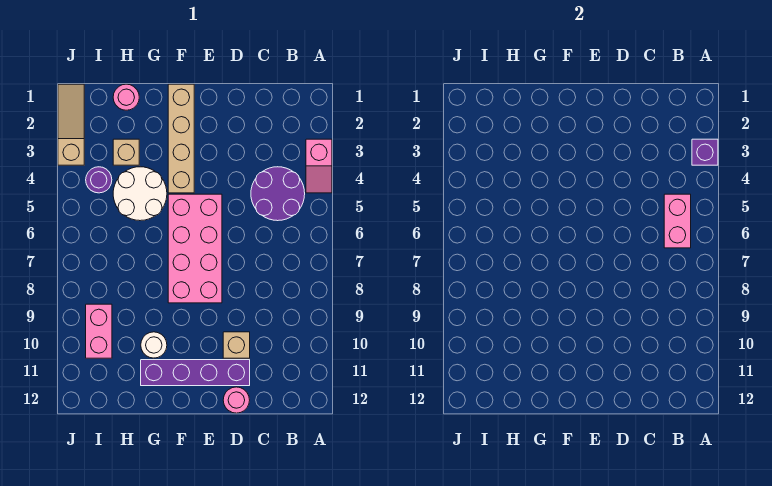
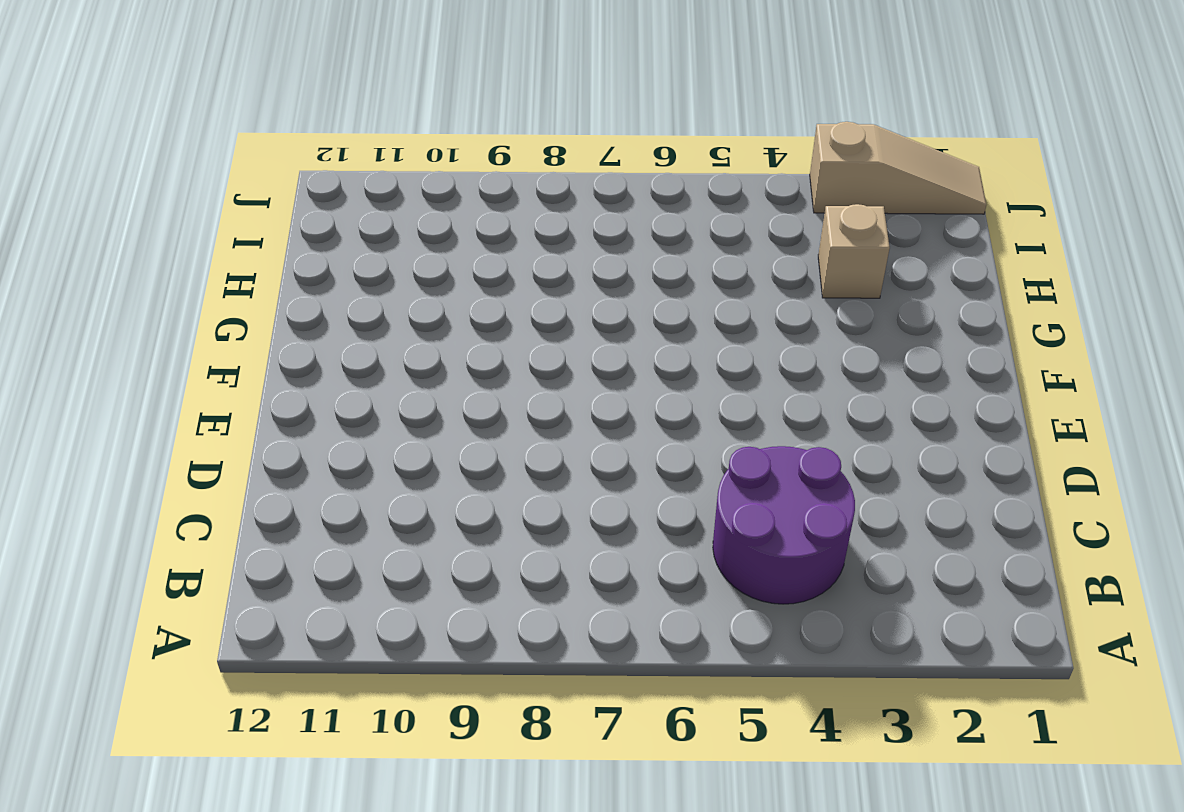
none -> pink 1x2 slope [306,139,332,193]
none -> tan 1x1 brick [223,332,250,358]
none -> purple 1x4 brick [141,360,250,386]

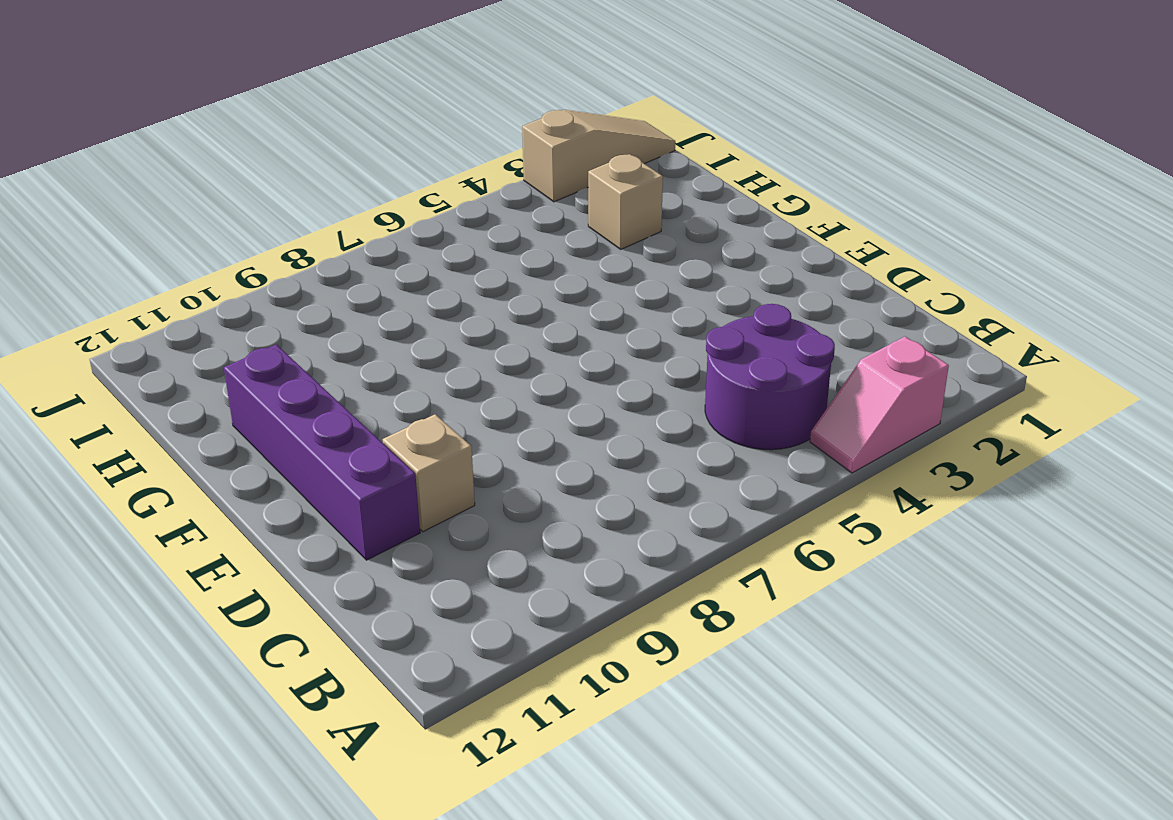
none -> pink 1x1 round brick [223,387,250,413]
none -> pink 2x4 brick [168,194,222,303]
none -> tan 1x4 brick [168,84,194,193]

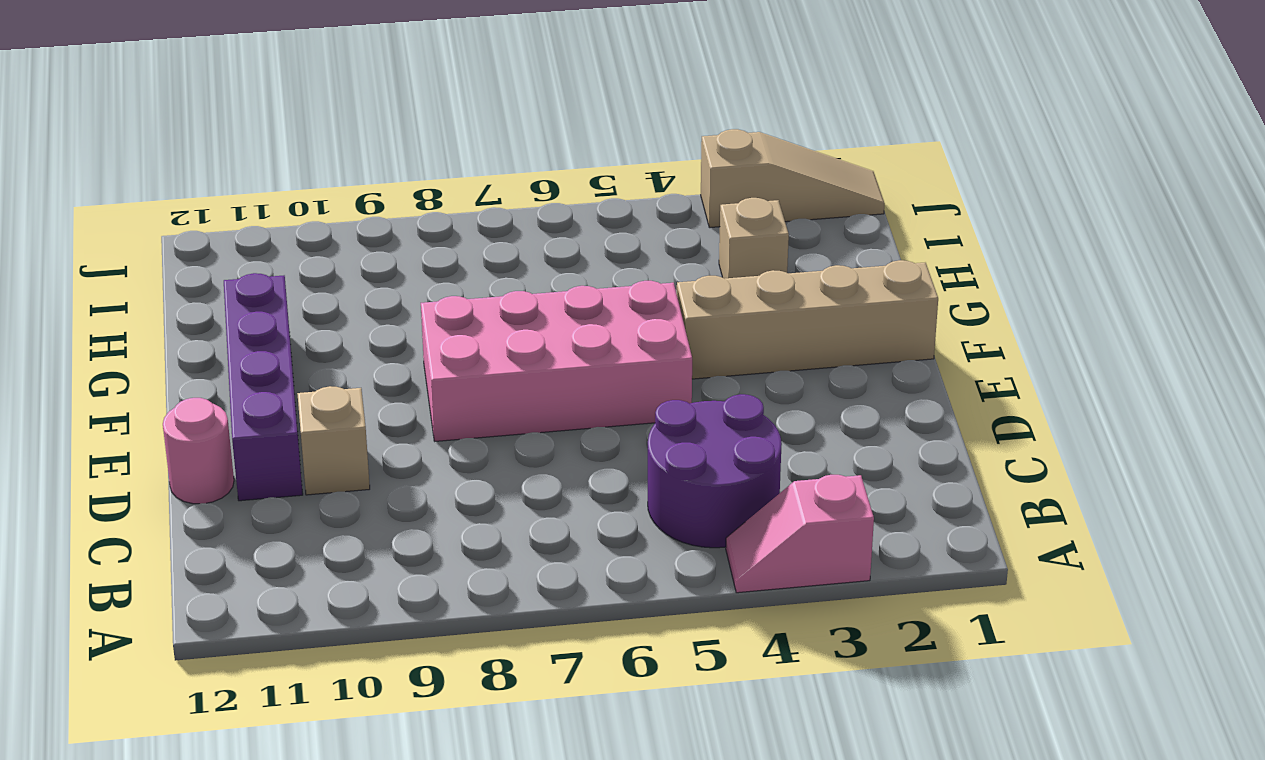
none -> white 2x2 round brick [113,167,167,221]
none -> white 1x1 round brick [141,332,167,358]
none -> pink 1x1 round brick [113,84,139,110]

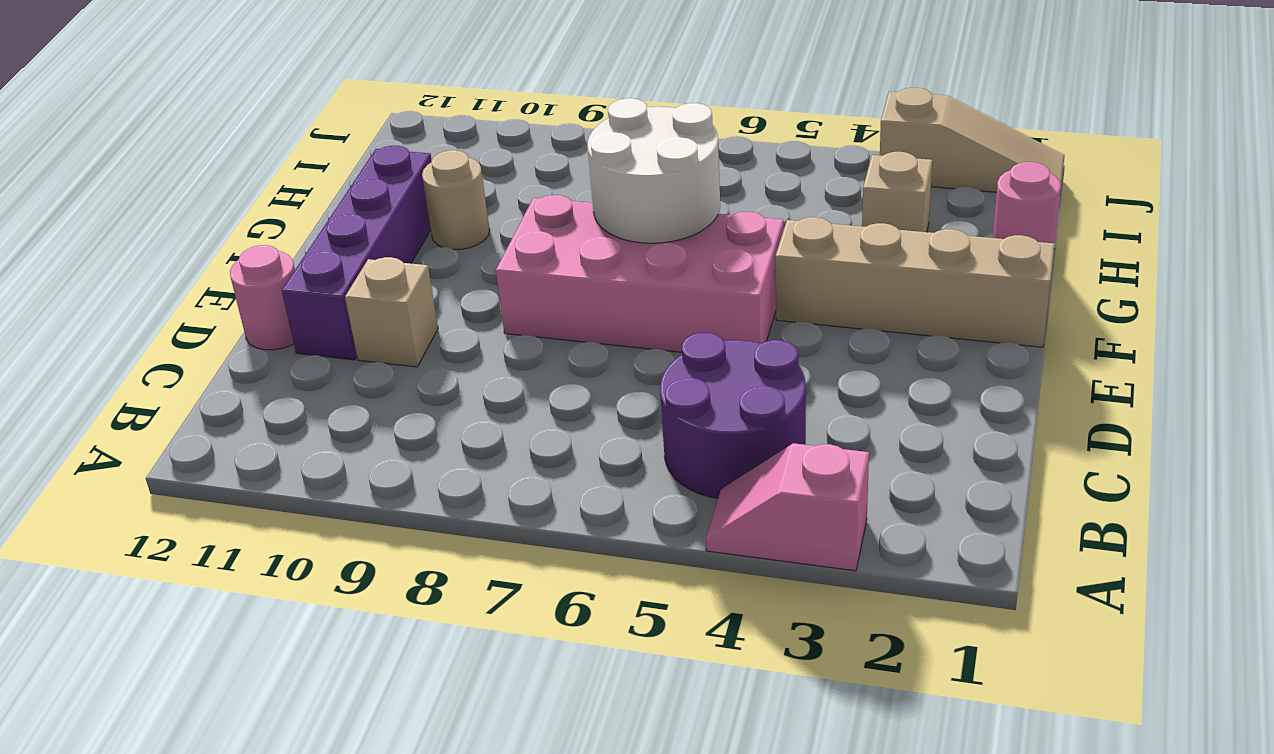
white 2x2 round brick [587,98,720,243] -> white 2x2 round brick moved to [113,167,167,221]
tan 1x1 round brick [422,150,490,249] -> white 1x1 round brick [141,332,167,358]
none -> purple 1x1 round brick [86,167,112,193]
none -> pink 1x2 brick [86,304,112,358]
none -> purple 1x1 brick [692,139,718,165]

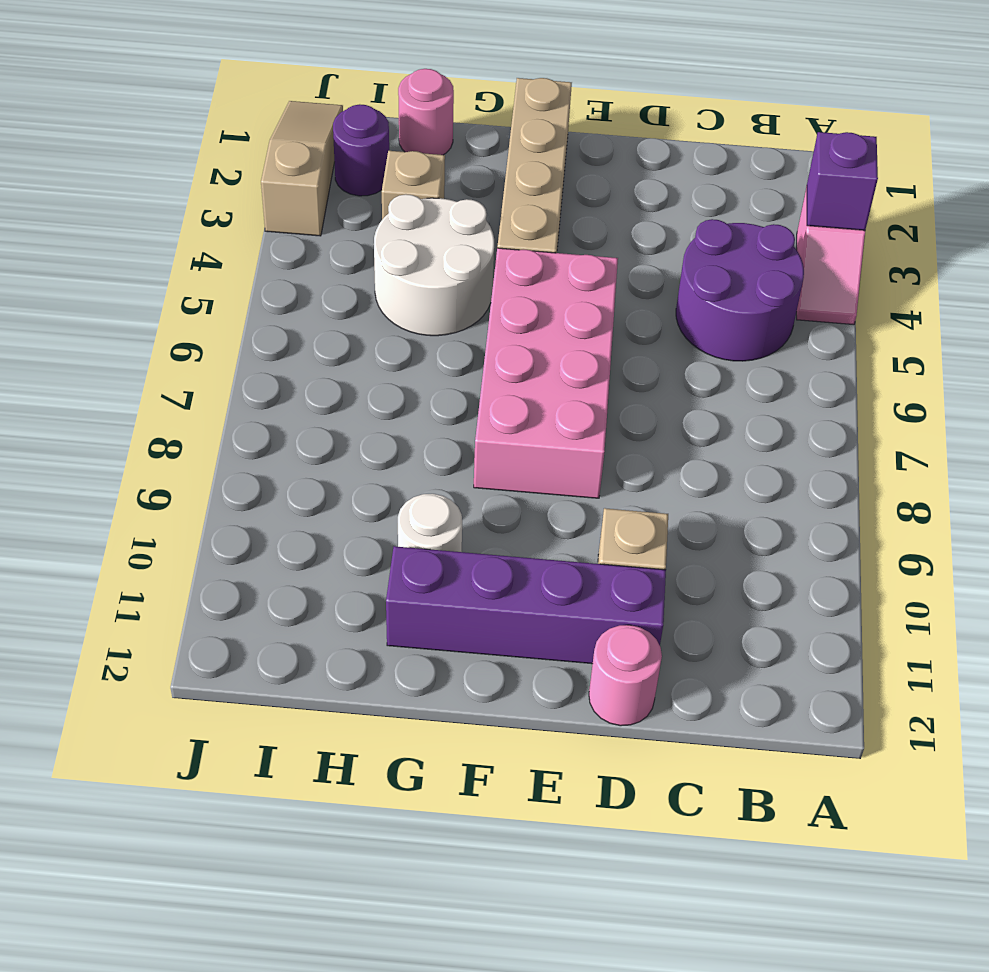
purple 1x1 round brick [333,104,389,196] -> purple 1x1 round brick moved to [86,167,112,193]
none -> pink 1x2 brick [86,304,112,358]
none -> pink 1x2 brick [664,194,691,248]

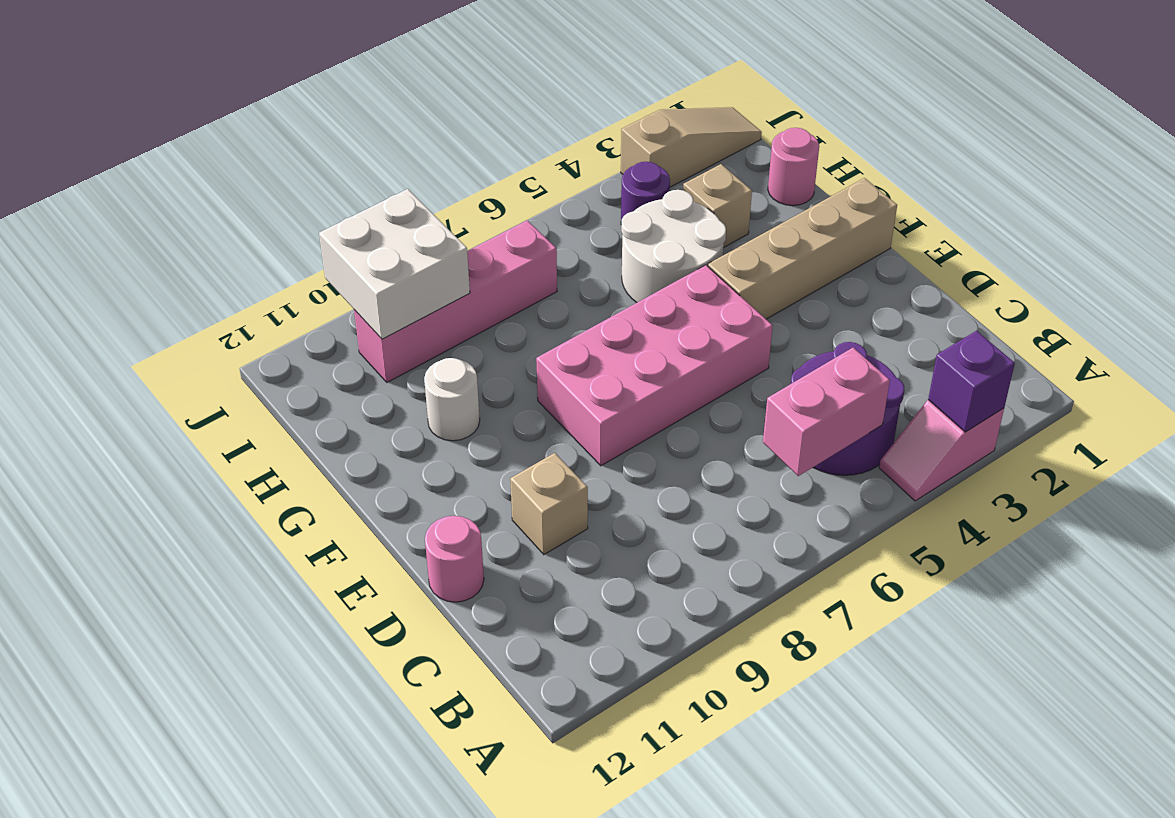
pink 1x4 brick [354,220,557,382] -> pink 1x2 brick [86,304,112,358]
white 2x2 brick [319,189,470,339] -> none
none -> purple 1x4 brick [141,360,250,386]

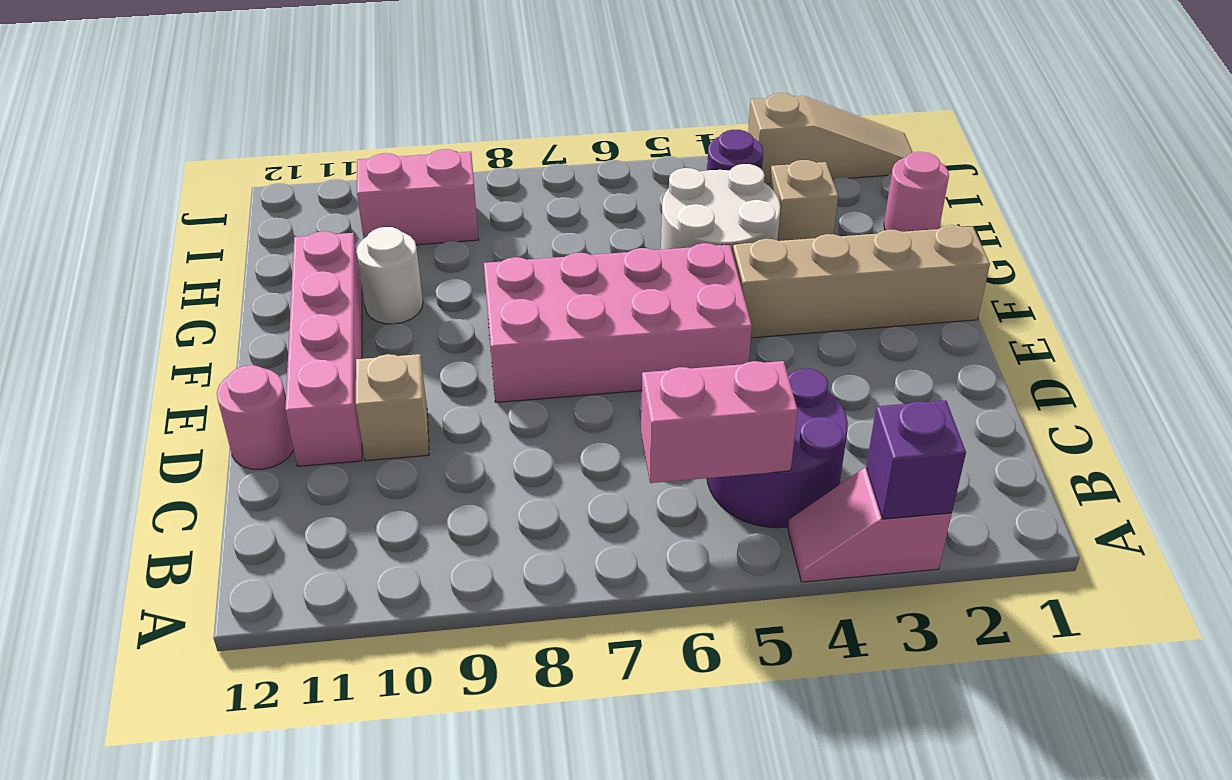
pink 1x4 brick [285,231,362,466] -> purple 1x4 brick [141,360,250,386]

